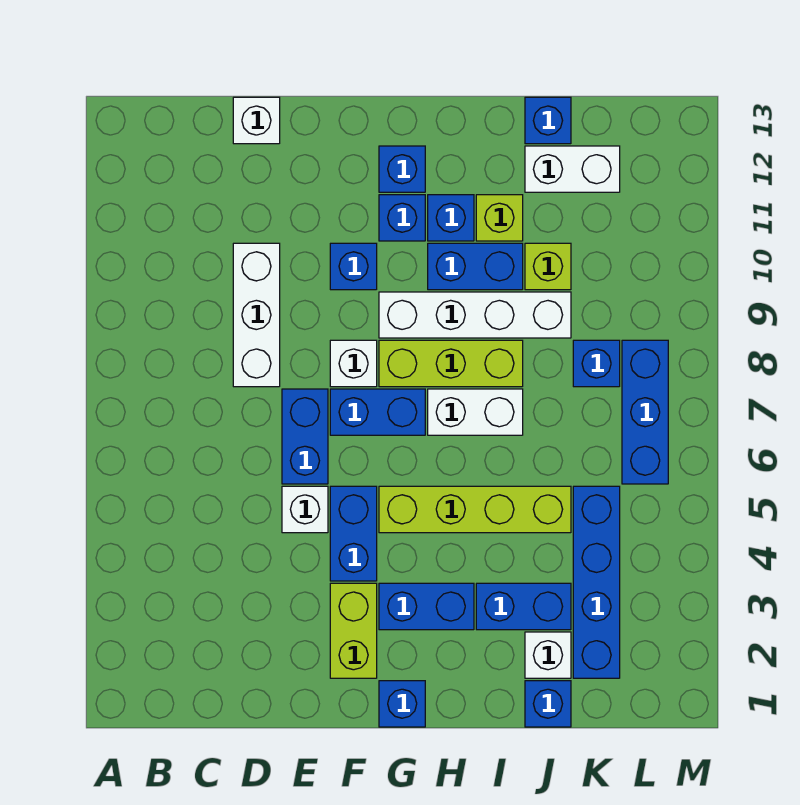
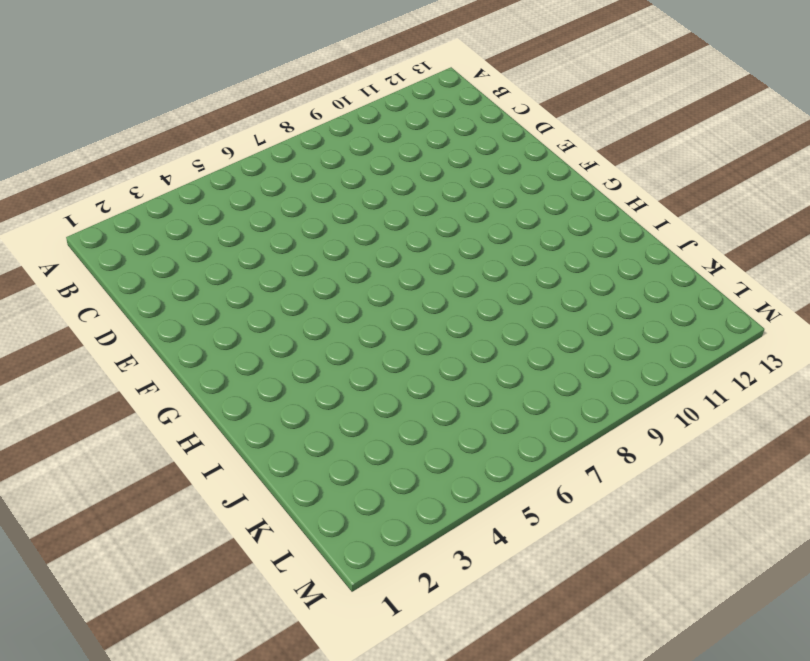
none -> white 1x3 brick [233,243,280,387]
none -> white 1x1 brick [233,97,280,144]
none -> white 1x1 brick [282,486,328,533]

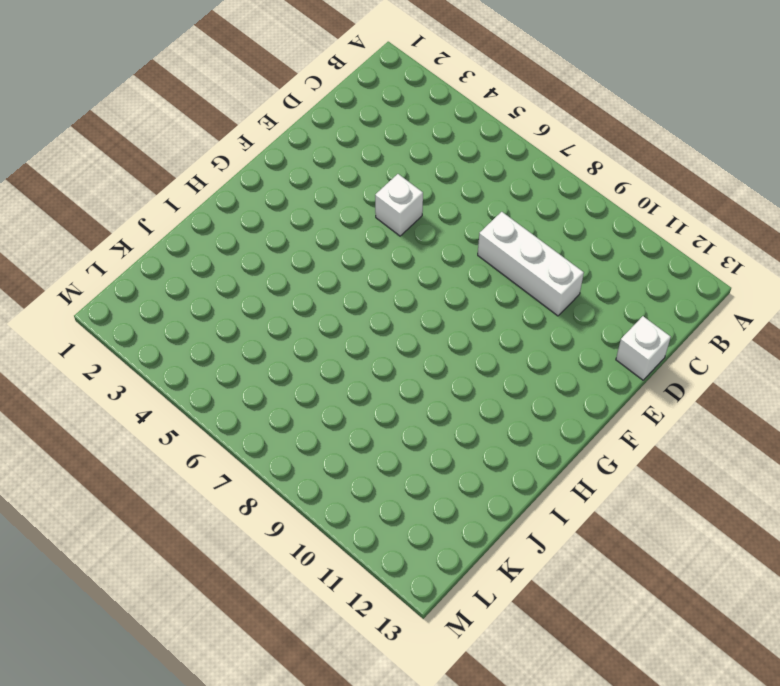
none -> blue 1x2 brick [282,389,328,484]
none -> lime 1x2 brick [330,583,377,678]
none -> blue 1x2 brick [330,486,377,581]

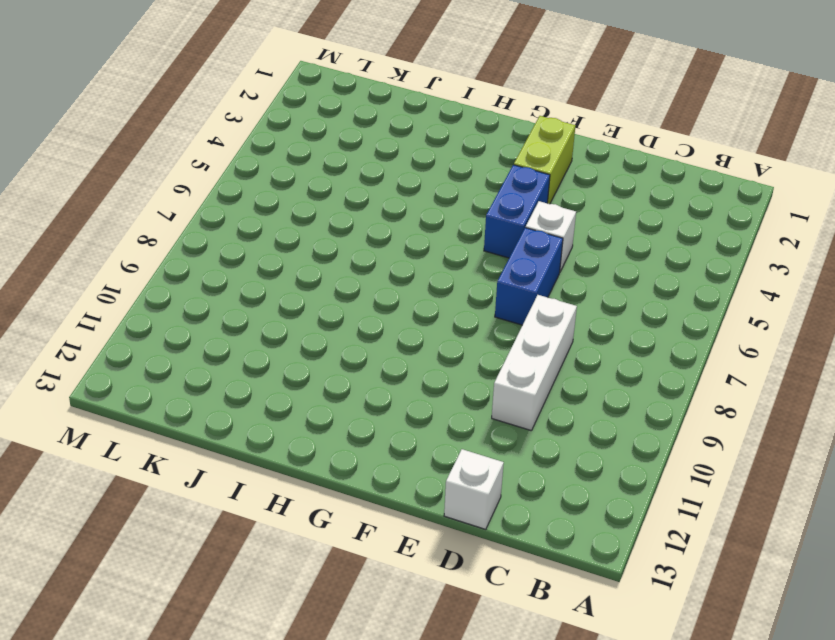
none -> blue 1x2 brick [330,389,425,435]
none -> white 1x1 brick [330,340,377,387]
none -> blue 1x1 brick [330,243,377,290]

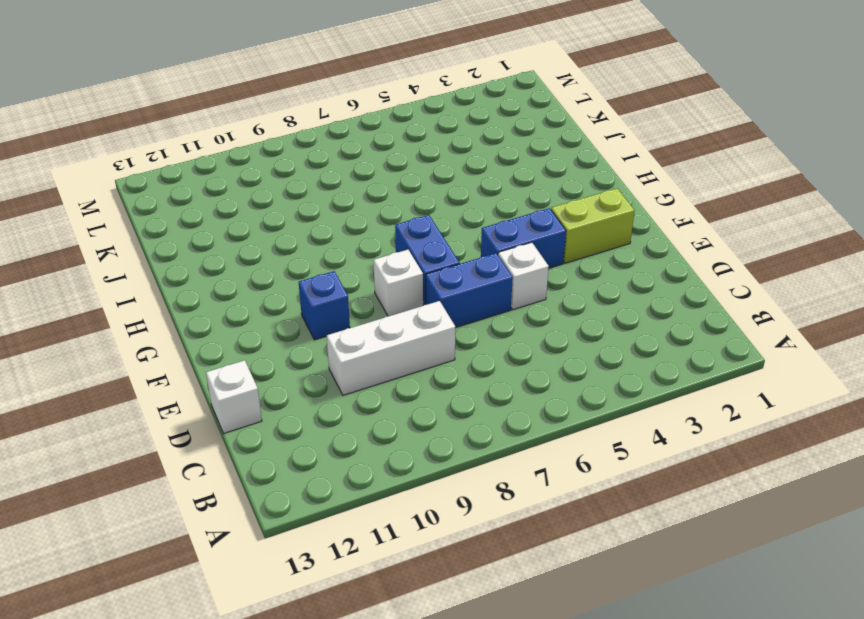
none -> blue 1x1 brick [379,681,425,727]
none -> blue 1x2 brick [379,583,474,630]
none -> lime 1x4 brick [379,486,571,533]

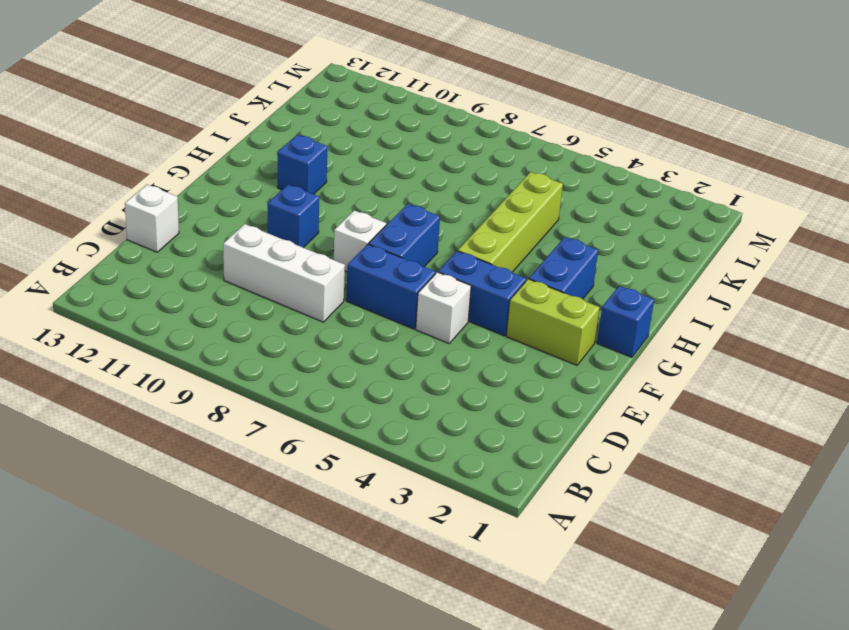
none -> lime 1x3 brick [379,340,523,387]
none -> white 1x4 brick [379,292,571,338]
none -> blue 1x1 brick [379,195,425,241]

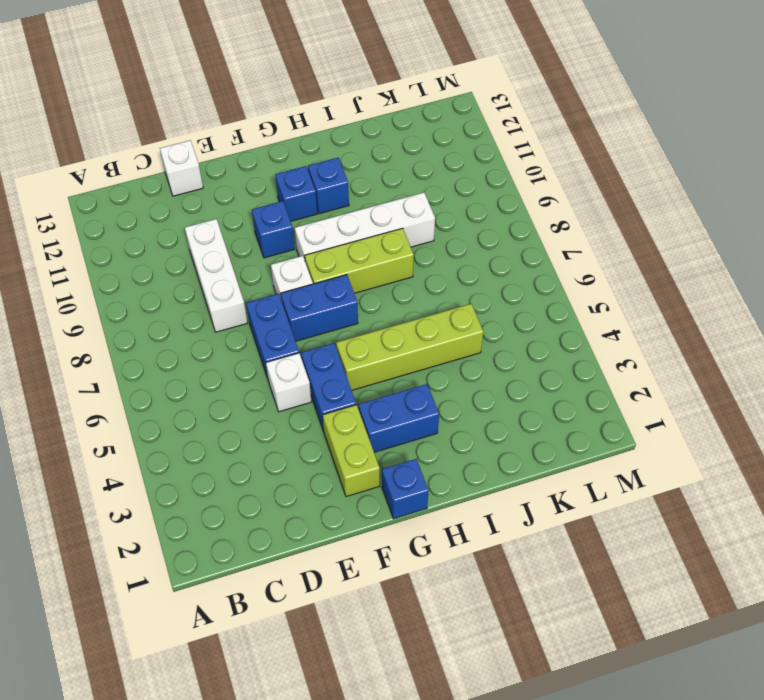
none -> blue 1x1 brick [379,146,425,192]
none -> white 1x2 brick [428,389,523,435]
none -> blue 1x2 brick [428,243,523,290]

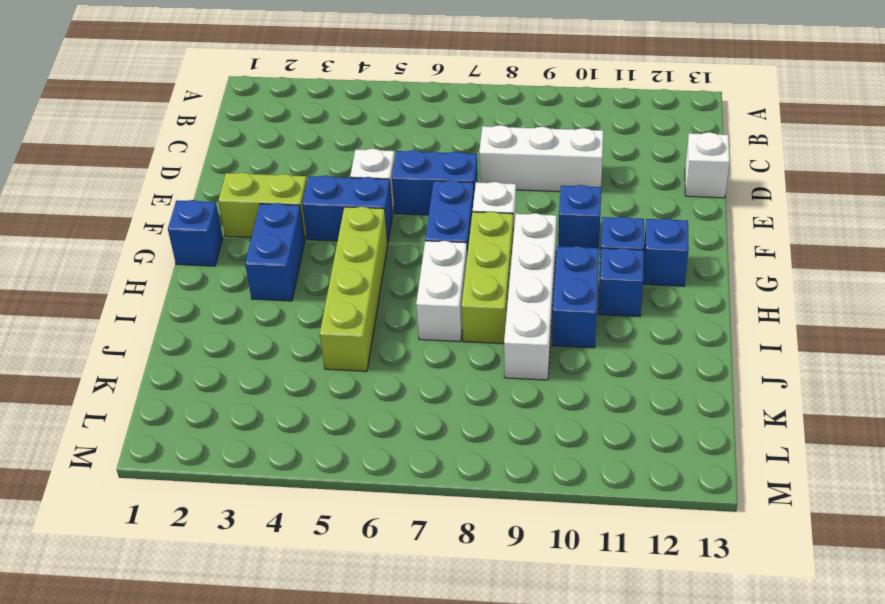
none -> blue 1x2 brick [476,583,571,630]
none -> lime 1x1 brick [476,195,523,241]
none -> blue 1x1 brick [525,681,571,727]

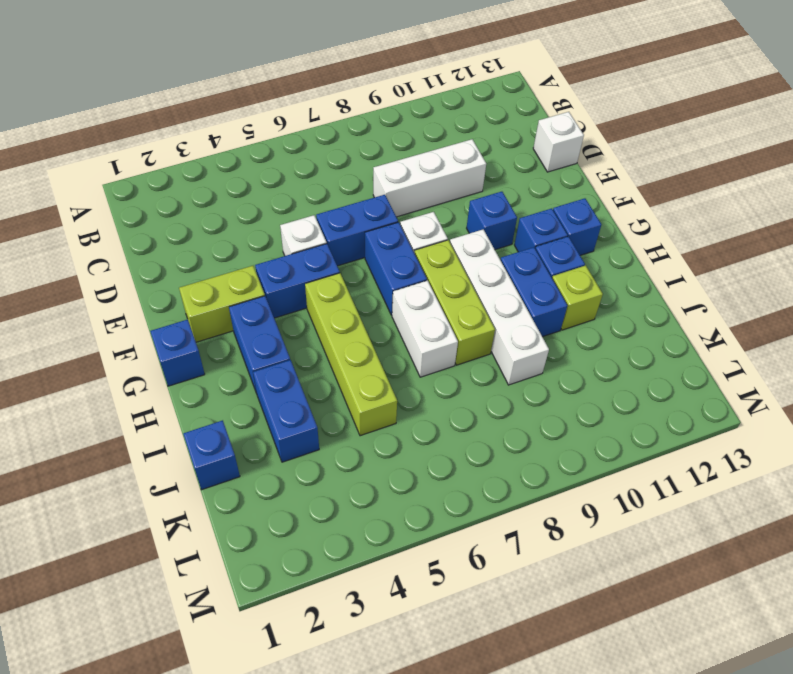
none -> white 1x1 brick [525,632,571,678]
none -> lime 1x1 brick [525,243,571,290]
none -> white 1x2 brick [525,146,620,192]

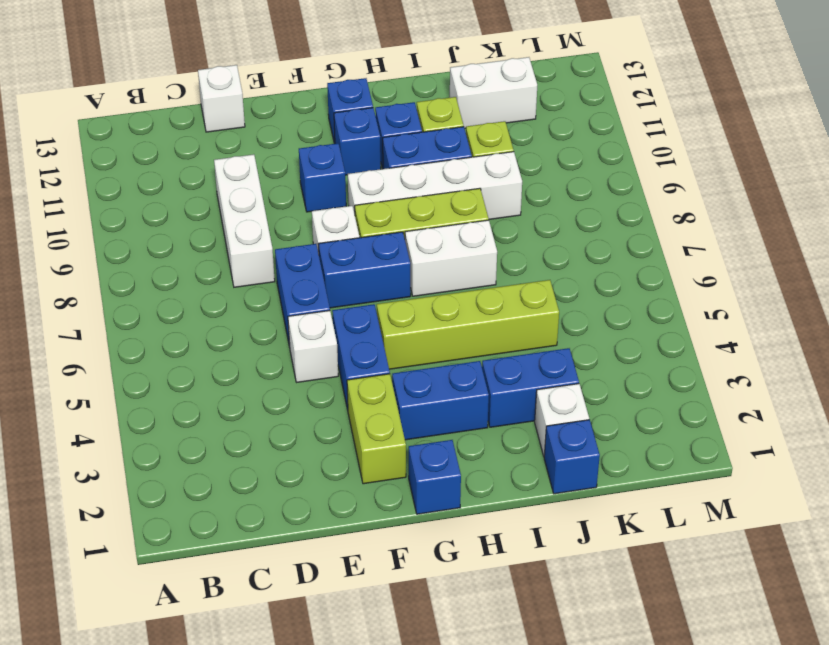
none -> blue 1x1 brick [525,97,571,144]
none -> blue 1x4 brick [573,486,620,678]
none -> blue 1x1 brick [573,340,620,387]

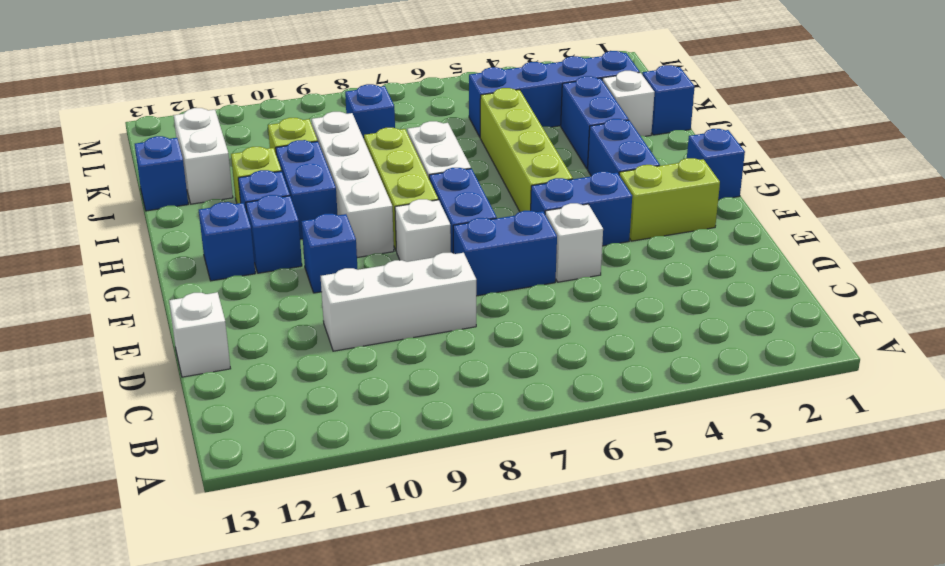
none -> blue 1x3 brick [622,340,668,484]

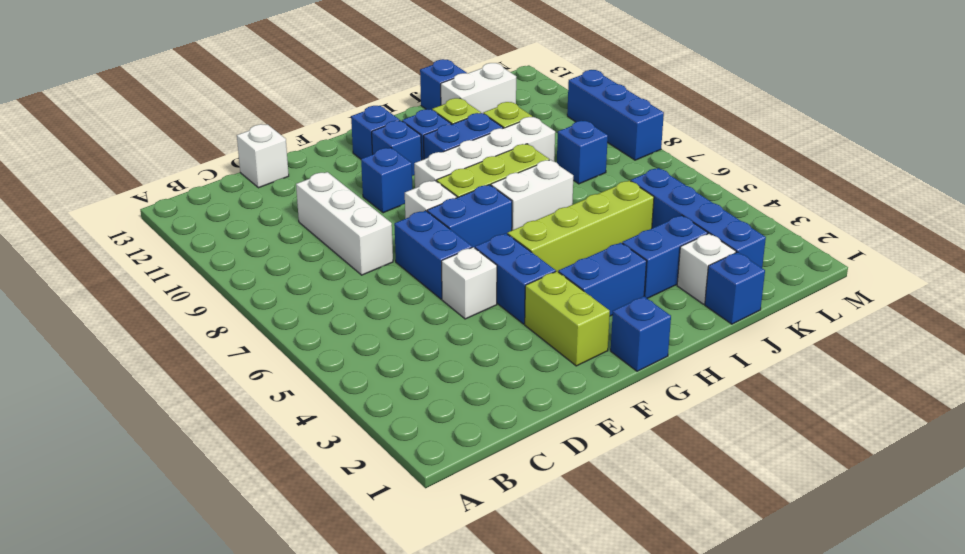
blue 1x3 brick [567,70,664,160] -> blue 1x3 brick moved to [622,340,668,484]

